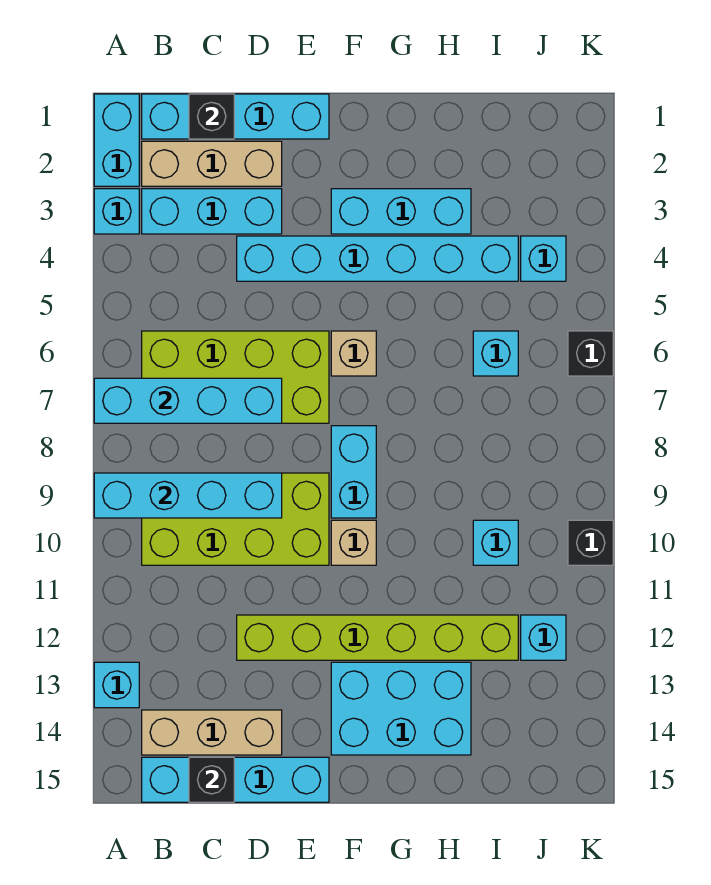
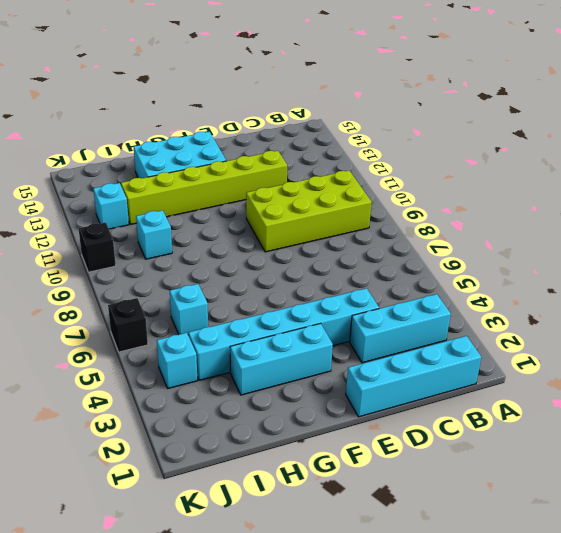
none -> cyan 1x2 brick [94,94,139,186]
none -> cyan 1x1 brick [94,189,139,234]
none -> cyan 1x1 brick [94,662,139,708]

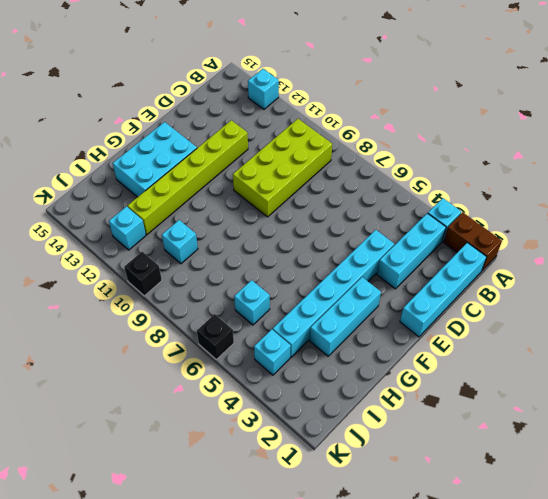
brown 1x2 brick [444,212,502,271] -> cyan 1x2 brick [94,94,139,186]
none -> tan 1x3 brick [142,141,282,186]
none -> lime 2x4 brick [142,331,329,423]
none -> tan 1x3 brick [142,710,282,755]

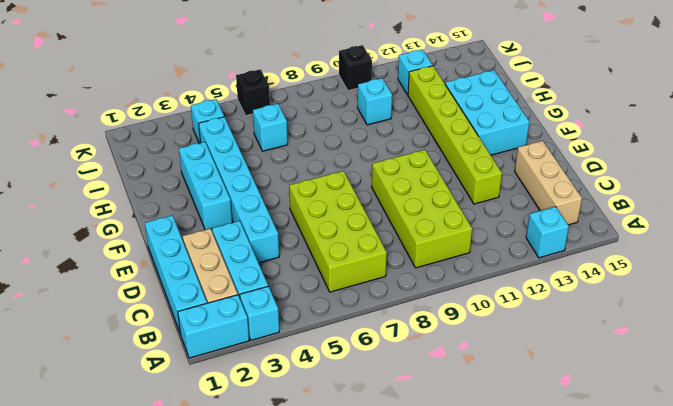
none -> cyan 1x4 brick [142,757,329,802]
none -> tan 1x1 brick [331,331,376,376]
none -> cyan 1x2 brick [331,426,376,518]

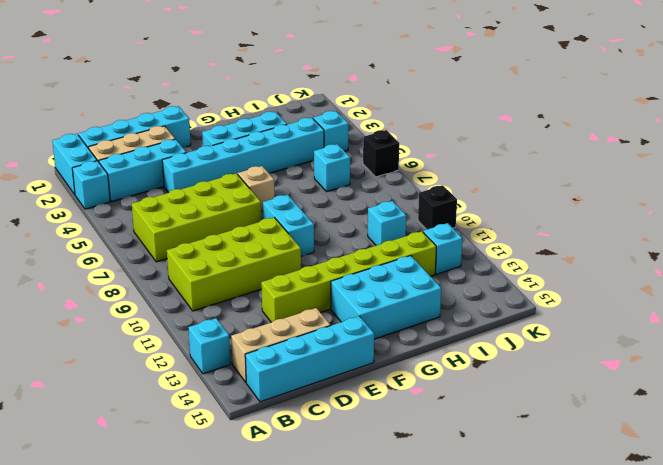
none -> tan 1x1 brick [331,520,376,565]
none -> cyan 1x4 brick [94,378,282,423]
none -> cyan 1x4 brick [94,473,282,518]

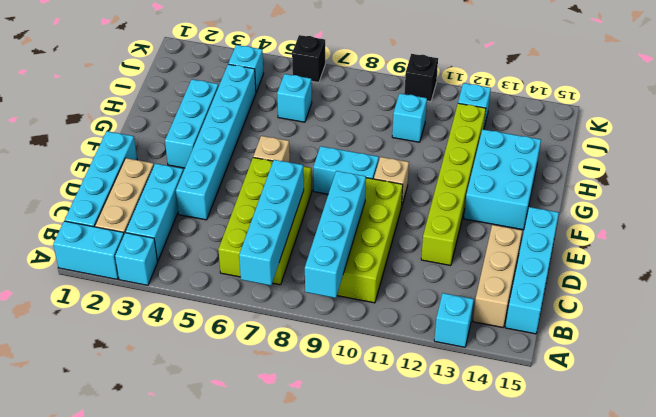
none -> black 1x1 brick [189,94,234,139]
none -> black 1x1 brick [189,757,234,802]

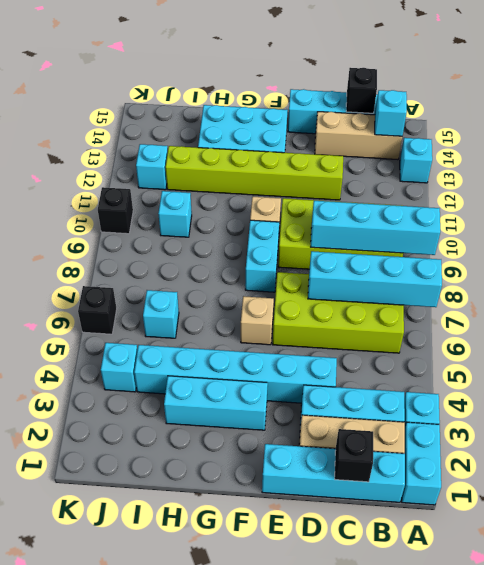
cyan 1x1 brick [375,90,407,136] -> none

